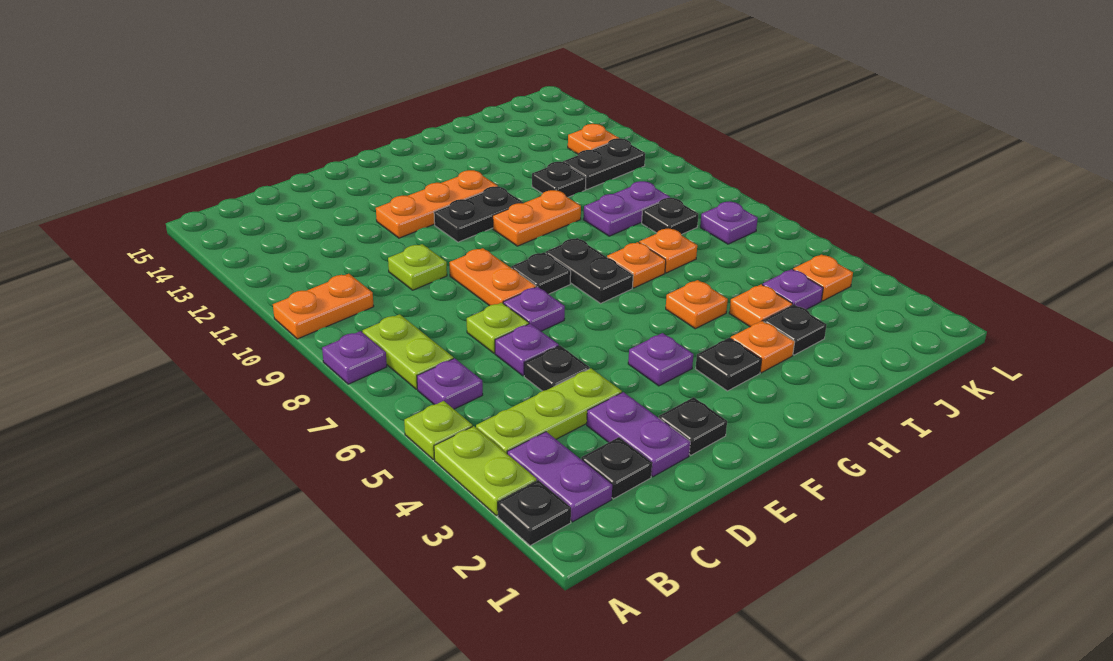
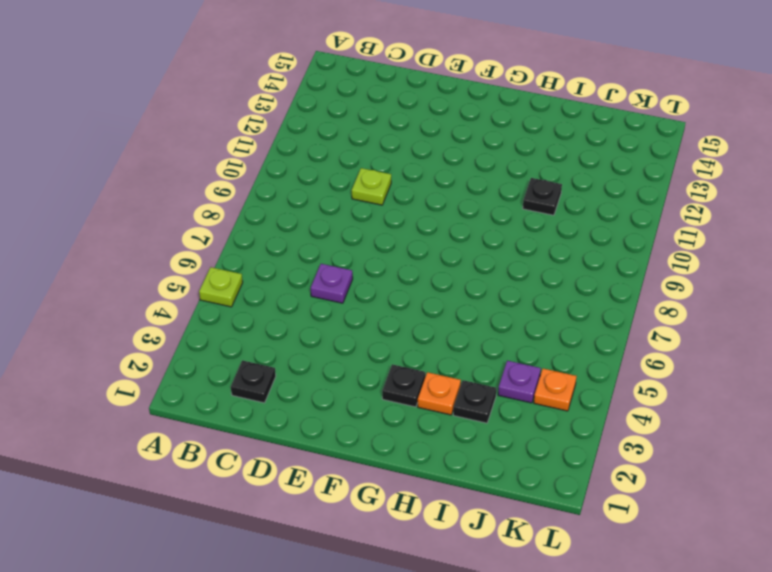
none -> black 1x1 plate [498,480,571,546]
none -> lime 1x2 plate [434,426,537,516]
none -> purple 1x1 plate [322,331,387,384]
none -> orange 1x2 plate [273,274,374,339]

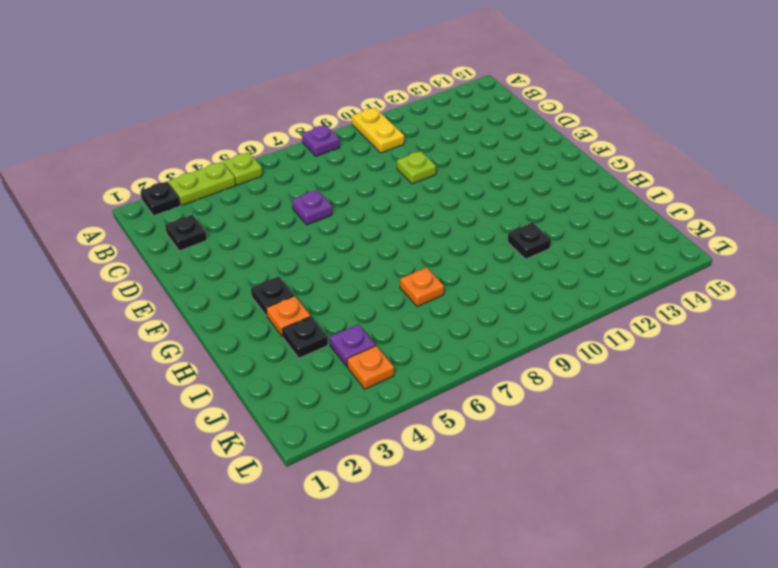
yellow 1x2 plate [352,108,404,153] -> orange 1x2 plate [273,274,374,339]
none -> purple 1x2 plate [507,432,612,522]
none -> lime 1x3 plate [476,368,622,453]
none -> purple 1x1 plate [417,358,483,409]
none -> lime 1x2 plate [363,314,453,389]

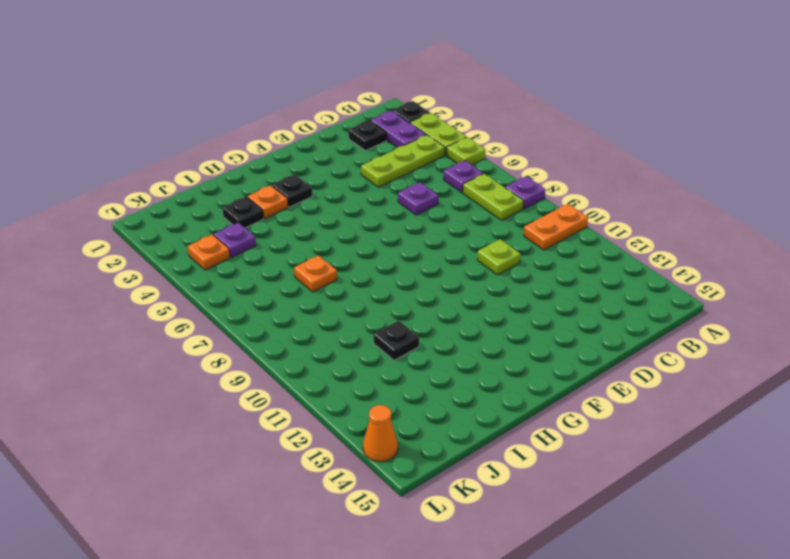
orange 1x1 cone [363,405,398,462] -> none
none -> purple 1x2 plate [587,392,690,477]
none -> black 1x1 plate [524,346,589,391]
none -> lime 1x1 plate [467,303,529,353]
none -> black 1x1 plate [659,397,727,455]

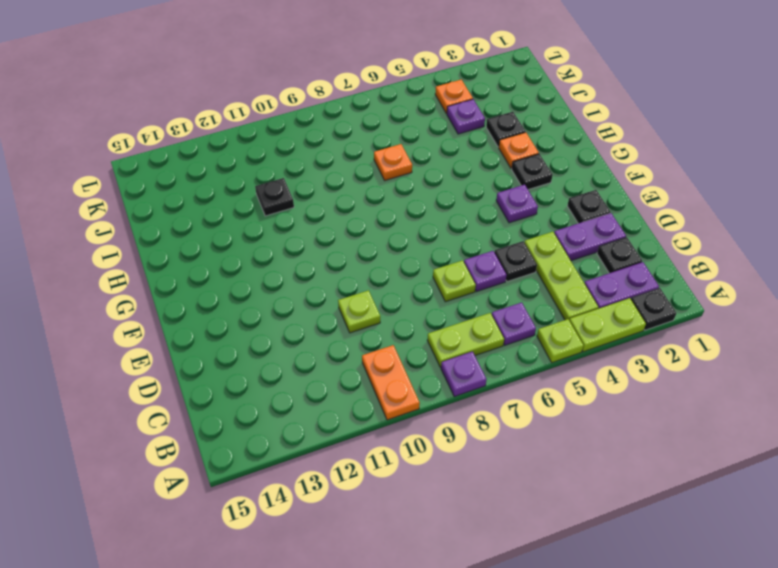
none -> purple 1x1 plate [503,287,565,331]
none -> orange 1x2 plate [449,248,536,306]
none -> orange 1x3 plate [376,170,498,238]
none -> black 1x1 plate [511,252,571,294]

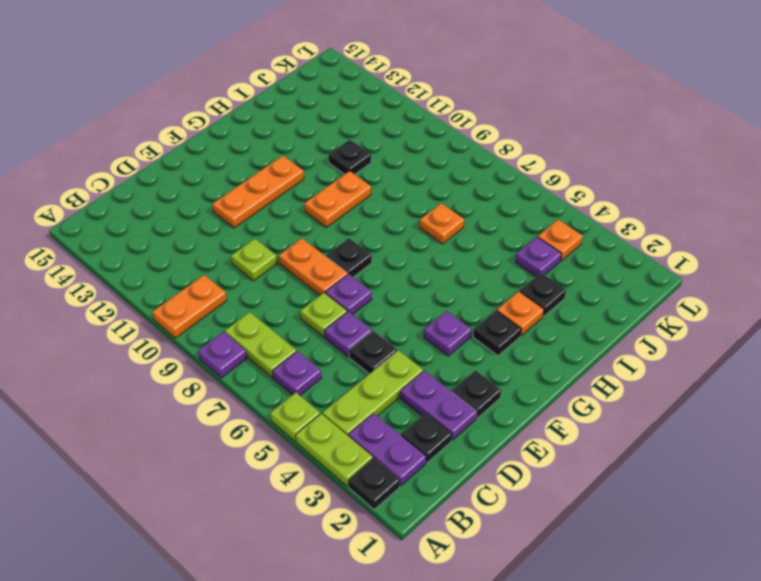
none -> black 1x2 plate [434,187,523,242]
none -> black 1x2 plate [546,238,633,303]
none -> orange 1x1 plate [666,280,728,329]
none -> orange 1x1 plate [607,242,666,288]

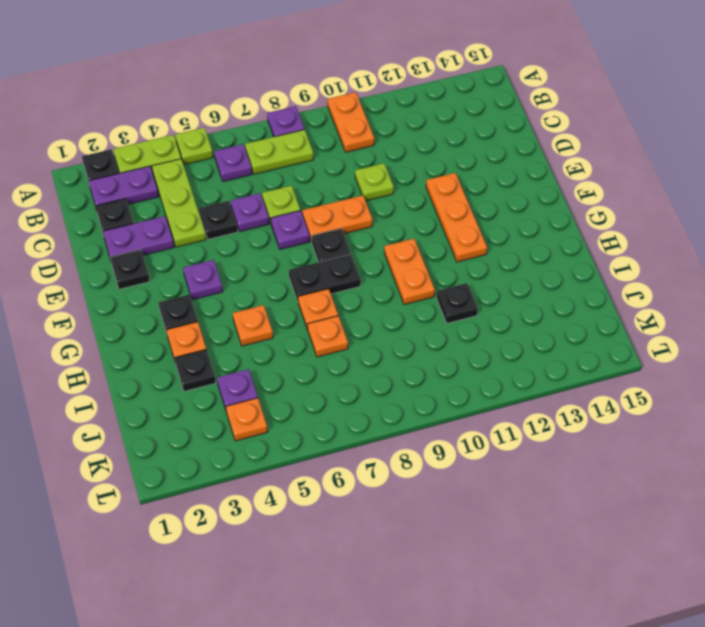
none -> black 1x2 plate [434,187,523,242]
none -> orange 1x1 plate [729,284,792,327]
none -> purple 1x2 plate [583,181,670,236]
none -> black 1x1 plate [642,198,698,234]

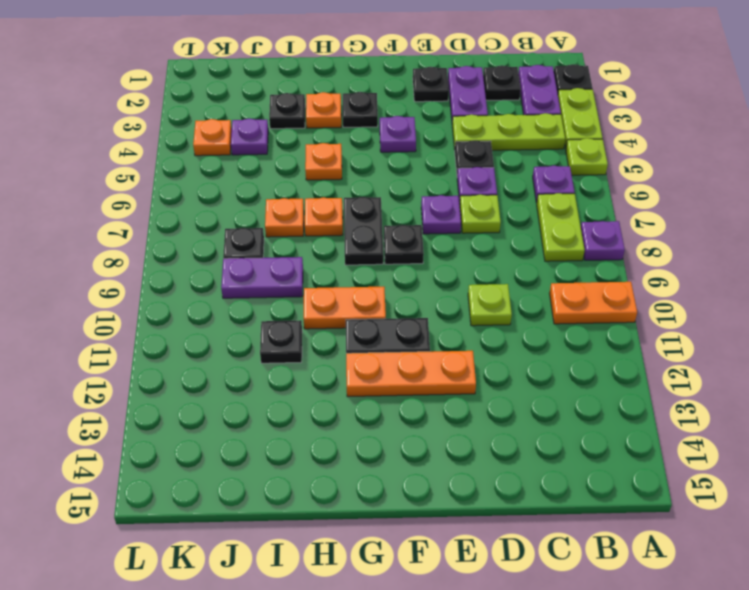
none -> orange 1x2 plate [449,248,536,306]
none -> orange 1x1 plate [729,284,792,327]
none -> black 1x2 plate [563,138,645,189]
none -> purple 1x1 plate [700,201,758,244]

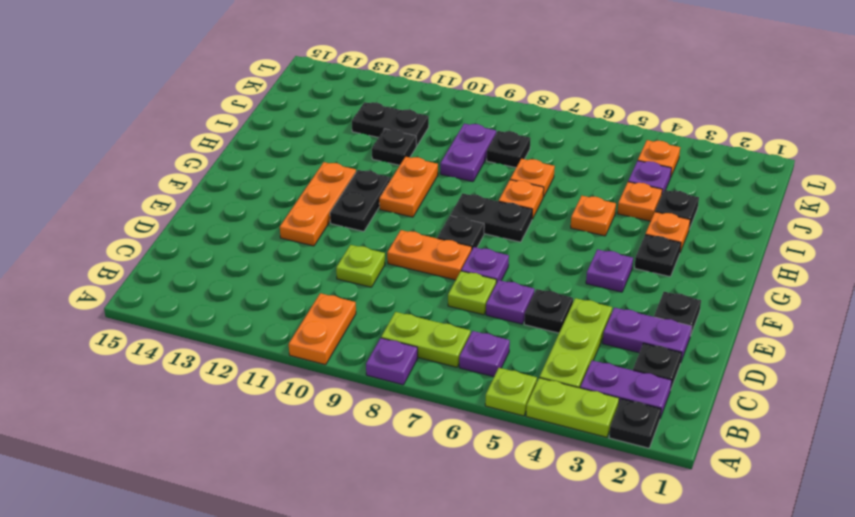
black 1x2 plate [352,102,429,146] -> black 1x2 plate turned to [563,138,645,189]
none -> purple 1x1 plate [700,201,758,244]
none -> orange 1x1 plate [568,124,619,154]

